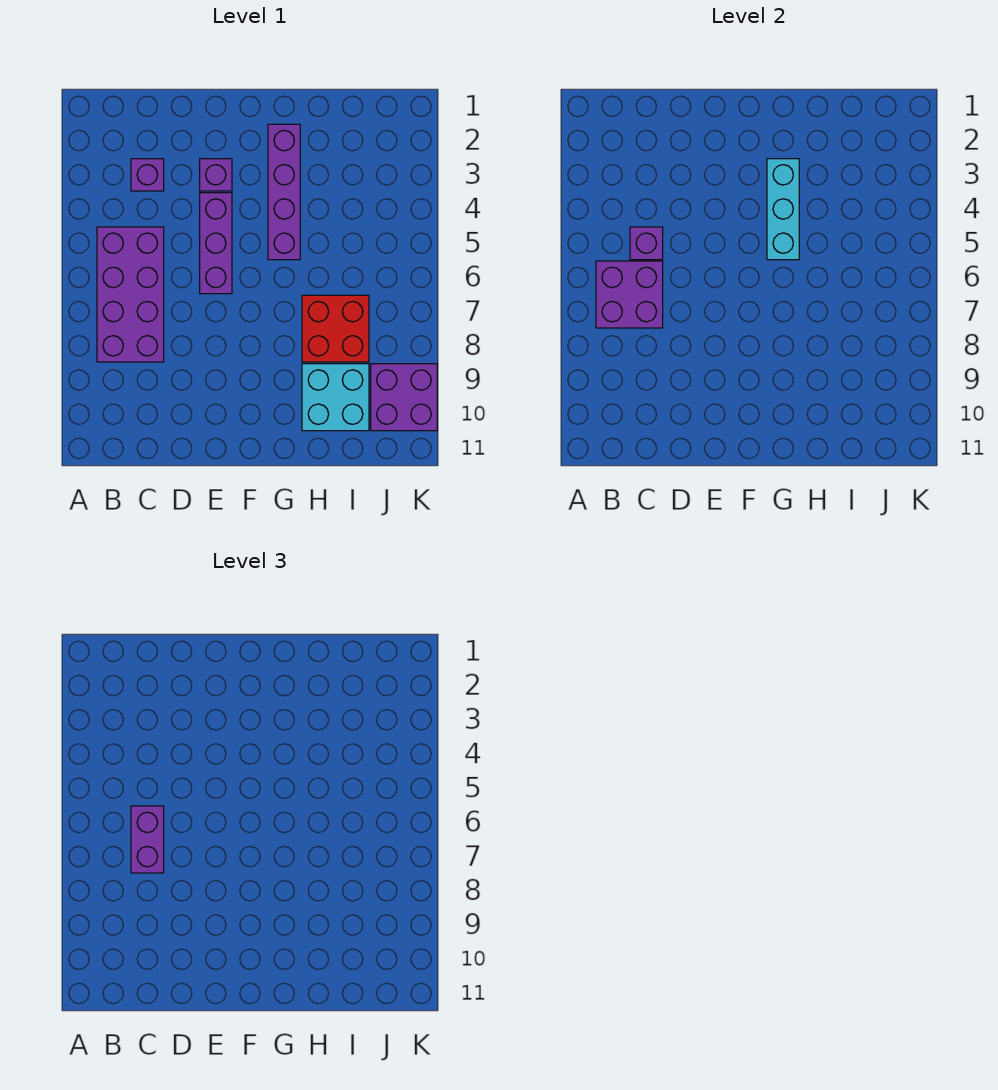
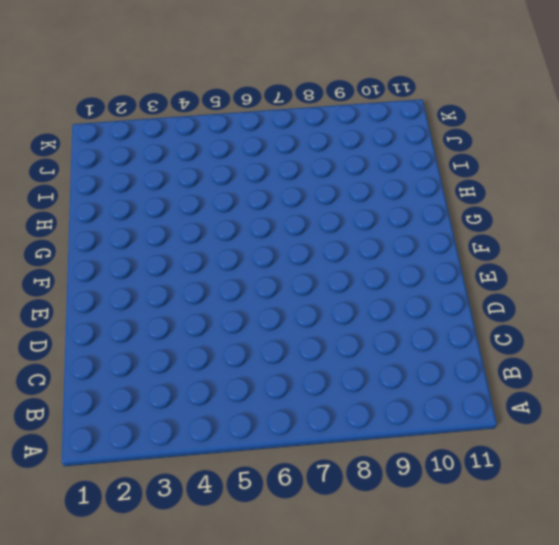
none -> purple 2x4 brick [97,227,164,362]
none -> purple 1x1 brick [131,159,164,191]
none -> purple 1x1 brick [200,159,232,191]

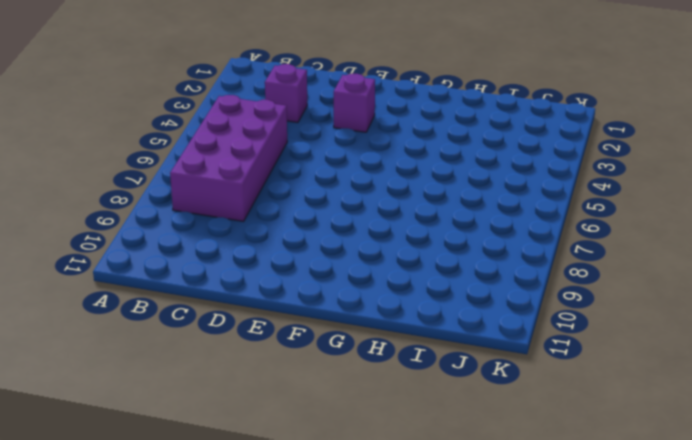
none -> purple 1x3 brick [200,193,232,294]
none -> purple 1x4 brick [268,124,300,260]
none -> red 2x2 brick [302,295,369,362]

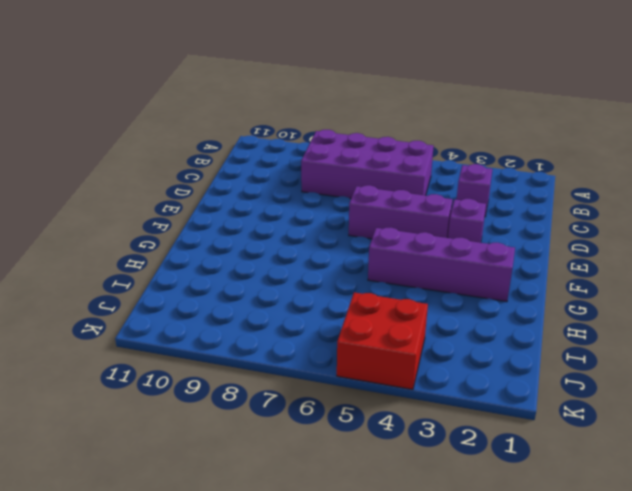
red 2x2 brick [337,292,428,390] -> red 2x2 brick moved to [302,295,369,362]
none -> cyan 2x2 brick [302,364,369,431]
none -> purple 2x2 brick [371,364,437,431]
none -> purple 2x2 brick [596,261,663,328]

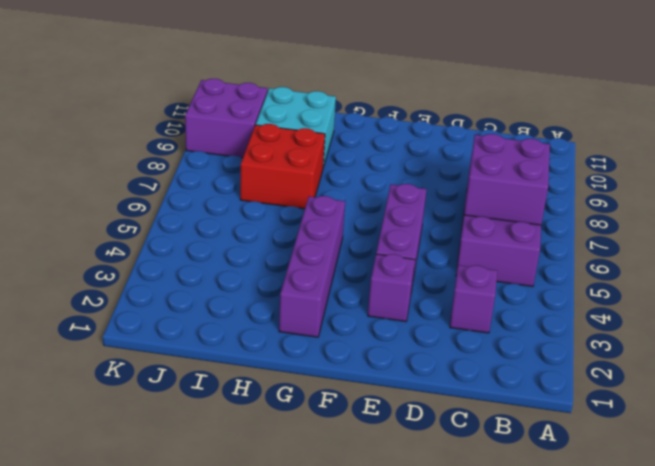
none -> purple 1x1 brick [630,227,663,260]
none -> cyan 1x3 brick [767,159,799,260]
none -> purple 1x2 brick [131,806,164,873]

